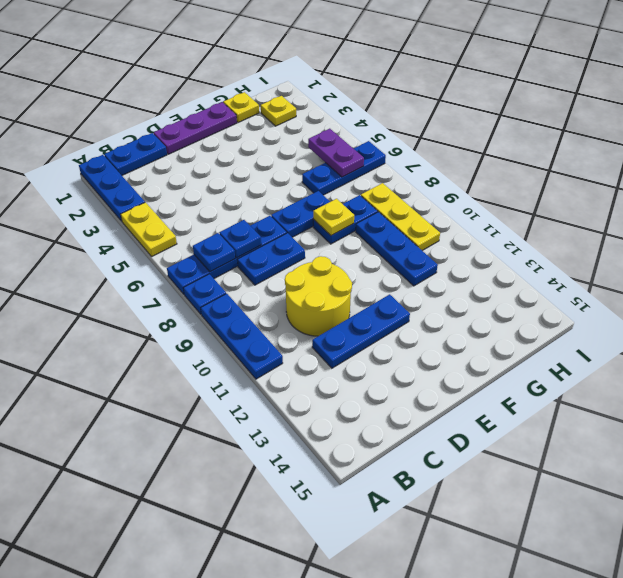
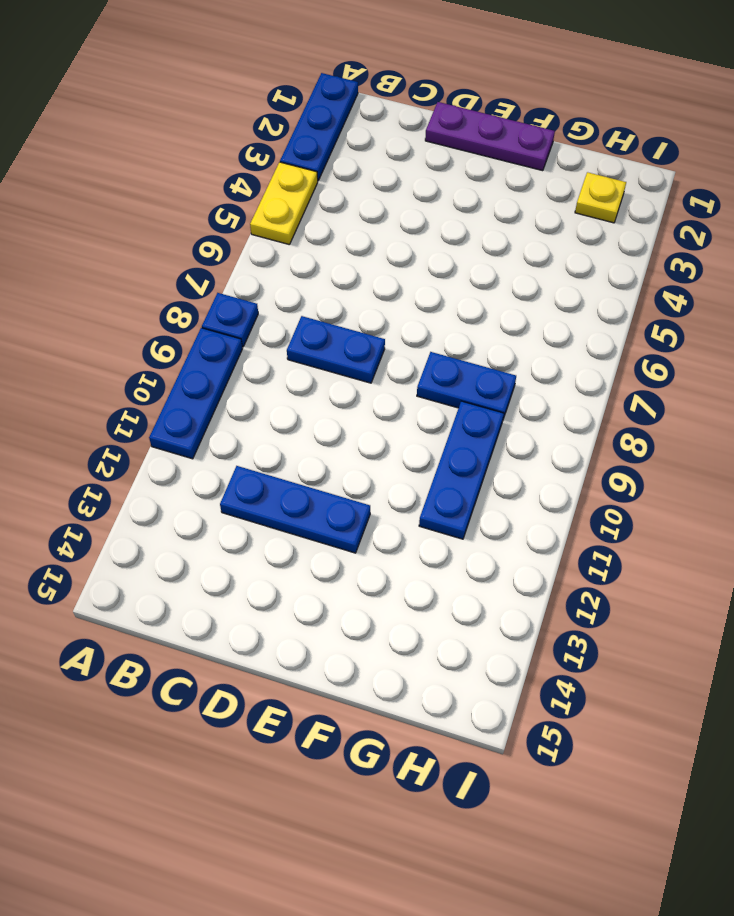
none -> blue 1x4 plate [167,216,287,294]
none -> blue 1x2 plate [104,133,167,175]
none -> yellow 2x2 round brick [285,256,352,336]

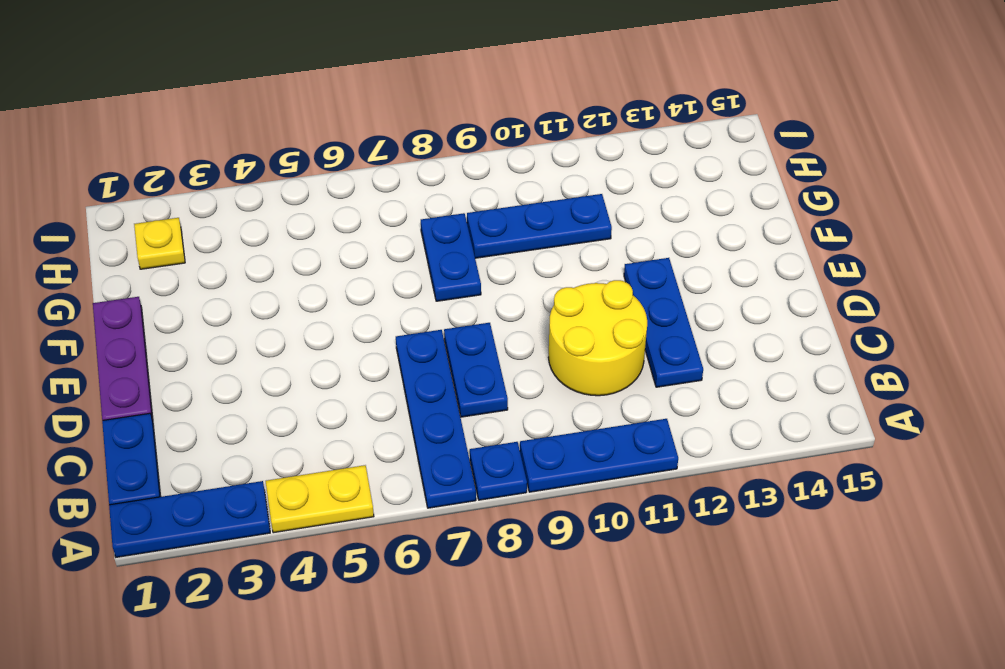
none -> blue 1x2 plate [271,191,330,237]
none -> yellow 1x1 plate [223,92,259,123]
none -> blue 1x3 plate [302,141,386,195]

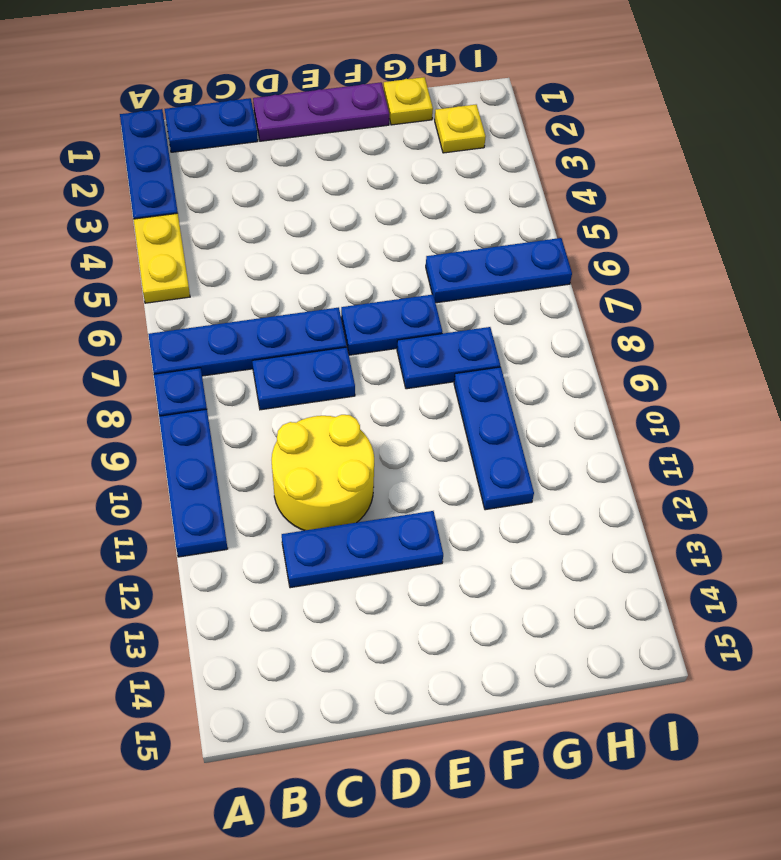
none -> yellow 1x3 plate [361,183,440,251]
none -> blue 1x1 plate [193,233,235,272]
none -> blue 1x1 plate [219,220,261,258]

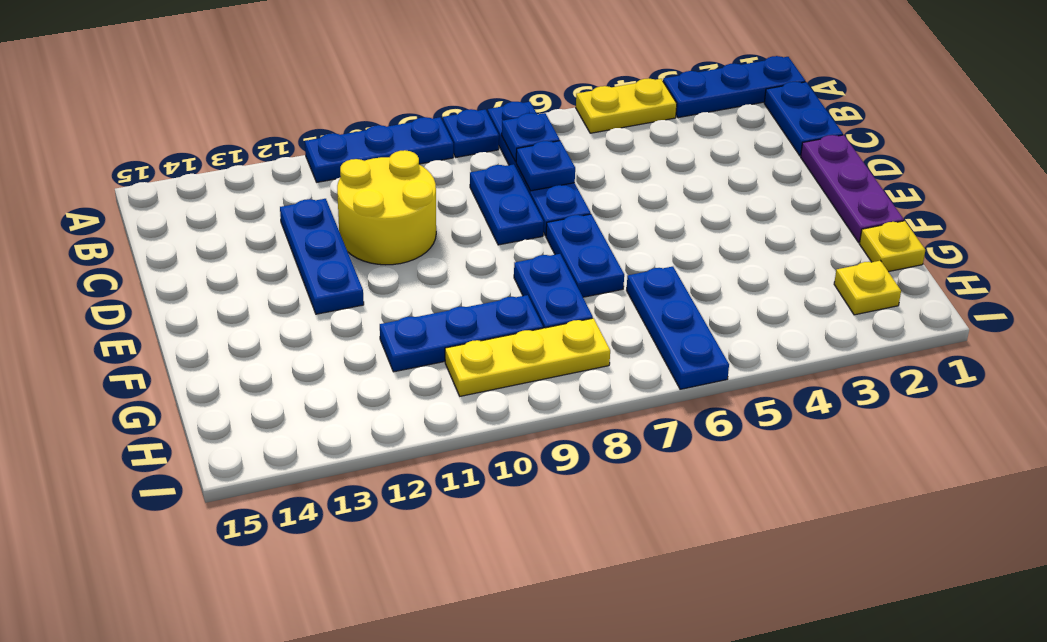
none -> yellow 1x1 plate [313,199,354,236]
none -> purple 1x2 plate [308,129,364,177]

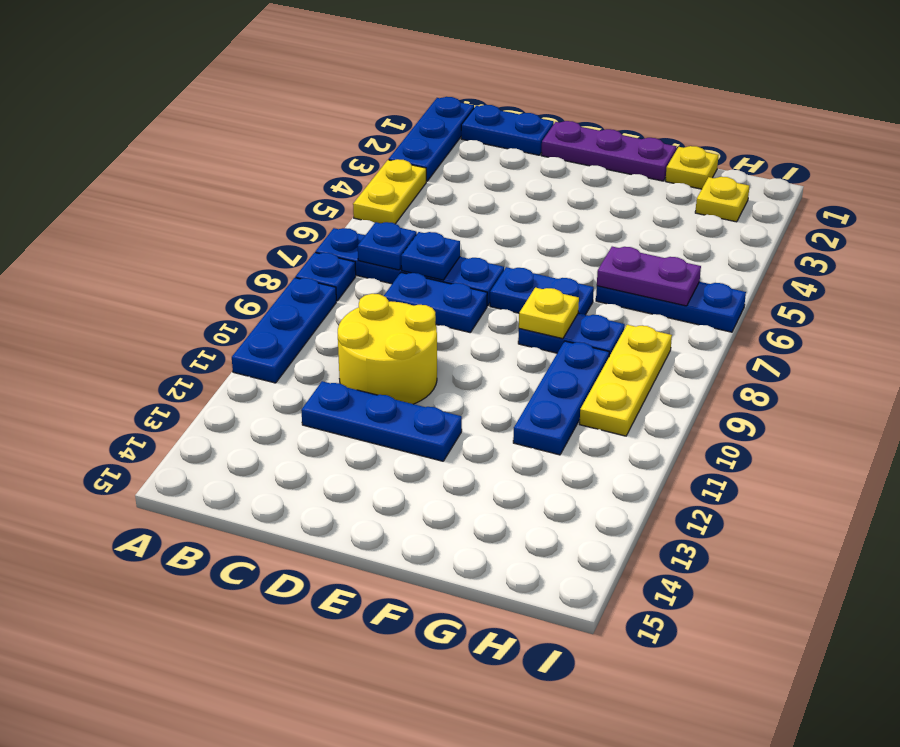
purple 1x2 plate [597,247,701,306] -> purple 1x2 plate turned to [308,129,364,177]

